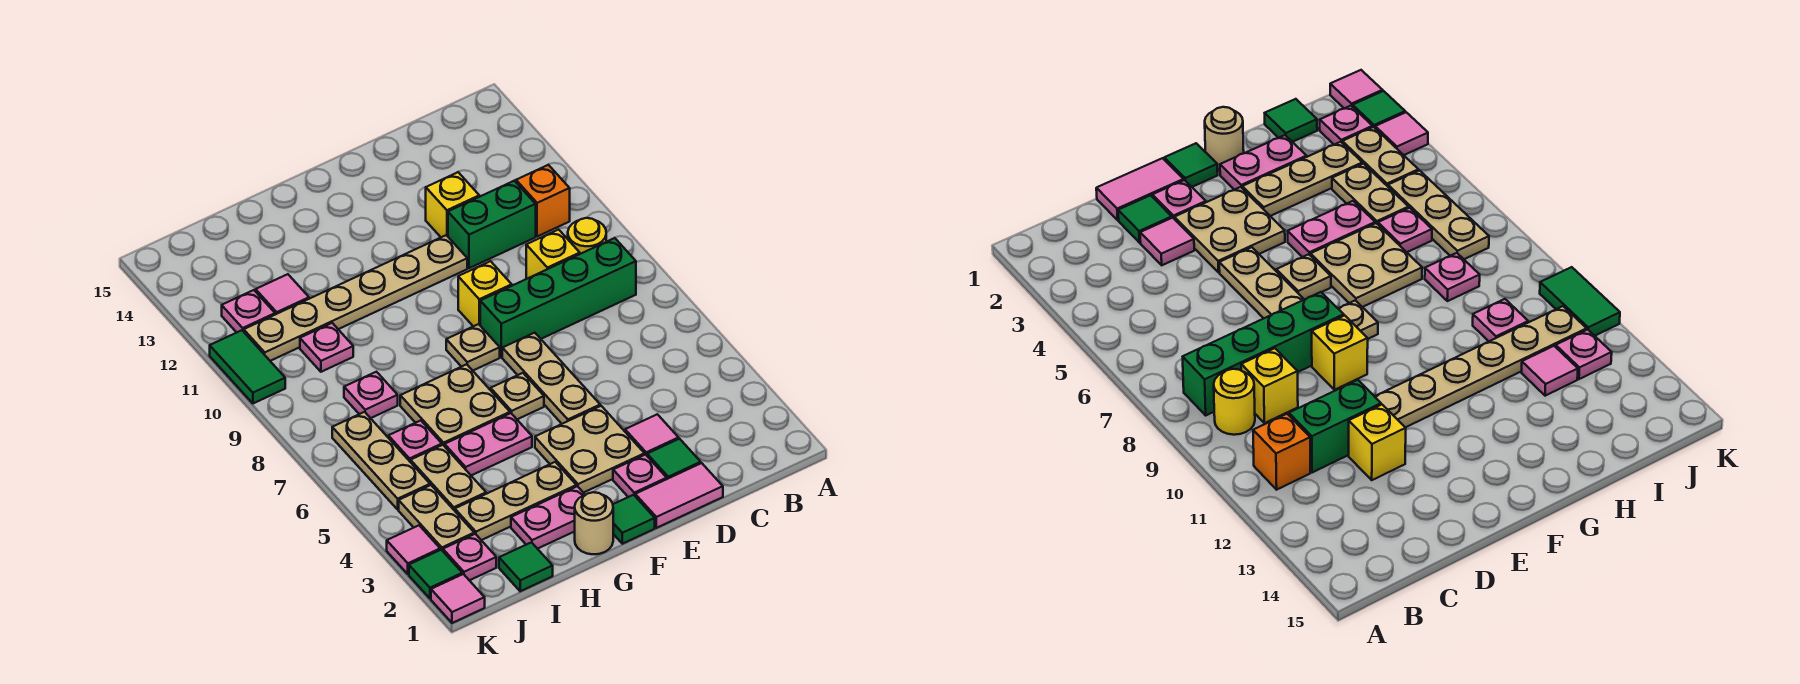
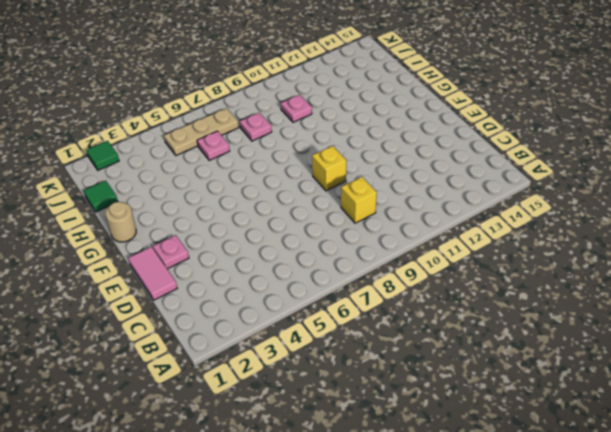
none -> green 1x4 brick [480,238,636,357]
none -> yellow 1x1 round brick [568,218,606,254]
none -> orange 1x1 brick [516,165,570,237]
none -> green 1x2 brick [448,181,536,268]

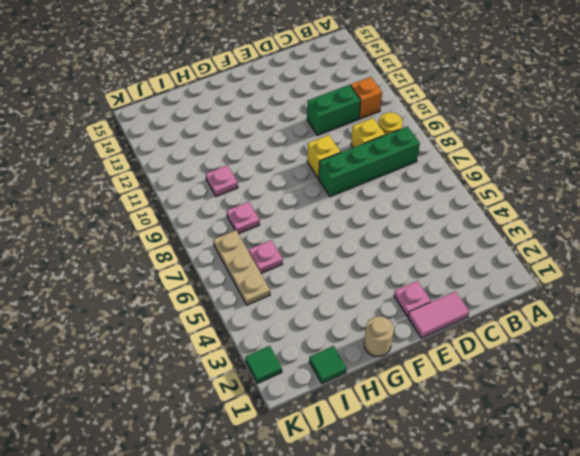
none -> green 1x1 tile [647,439,701,479]
none -> pink 1x1 tile [625,414,679,455]
none -> yellow 1x1 brick [426,172,479,237]
none -> tan 2x2 plate [535,406,645,493]

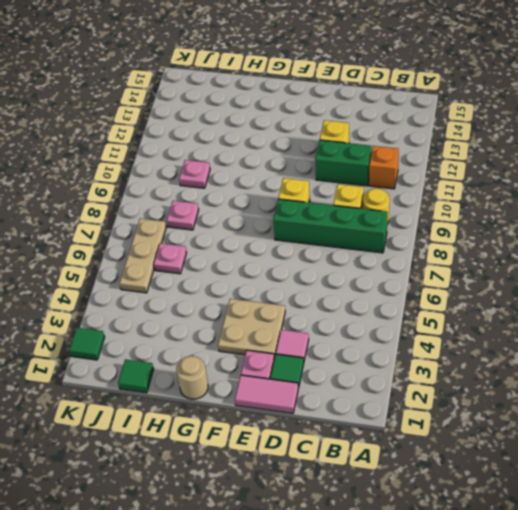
none -> tan 1x3 plate [502,333,600,424]
none -> tan 1x6 plate [244,235,467,361]
none -> green 1x1 tile [613,495,655,544]
none -> tan 1x1 plate [491,373,544,419]

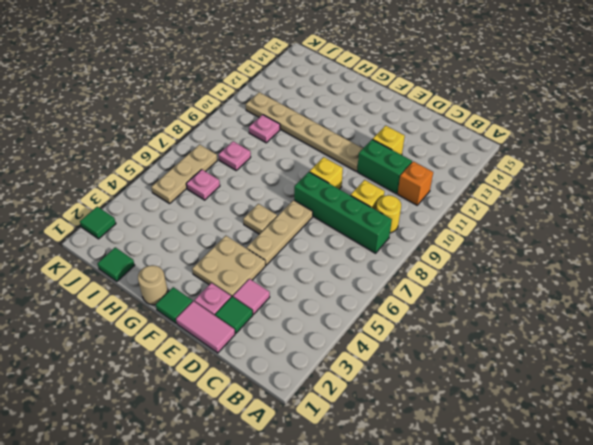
none -> tan 1x1 plate [446,324,500,371]
none -> pink 1x2 plate [511,486,585,549]
none -> tan 1x3 plate [455,462,576,540]
none -> pink 1x2 plate [445,413,532,475]

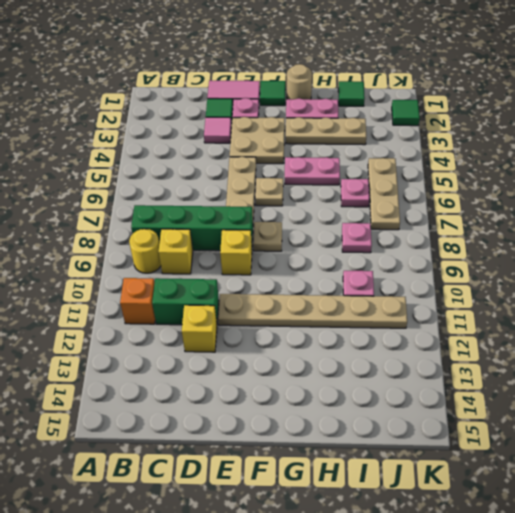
none -> tan 2x2 plate [400,364,510,446]
none -> tan 1x2 plate [411,445,486,511]
none -> pink 1x1 tile [256,274,309,315]
none -> pink 1x1 plate [443,534,496,580]

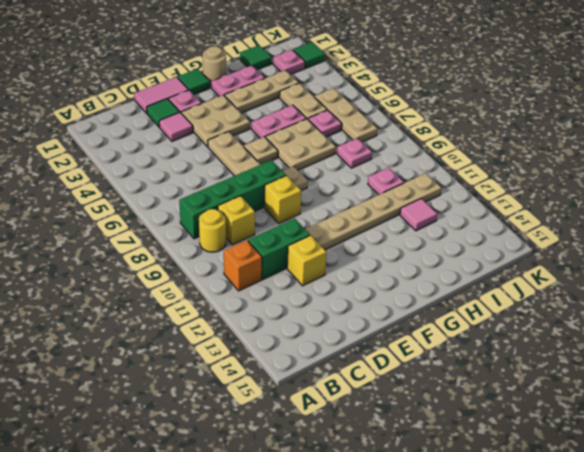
none -> tan 1x2 plate [399,485,474,551]
none -> pink 1x1 plate [222,290,275,332]
none -> pink 1x1 tile [431,574,485,623]
none -> pink 1x1 tile [387,525,440,574]

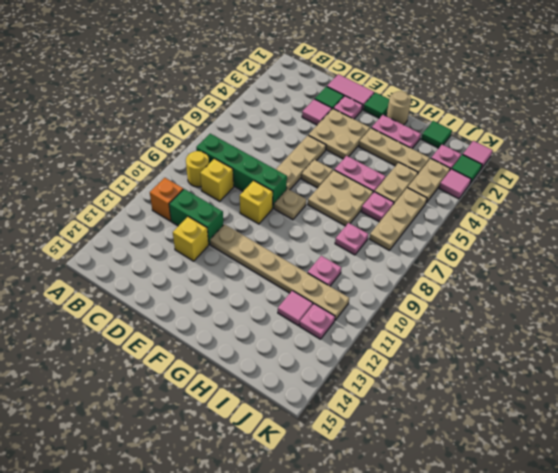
none -> green 1x2 tile [210,330,285,403]

